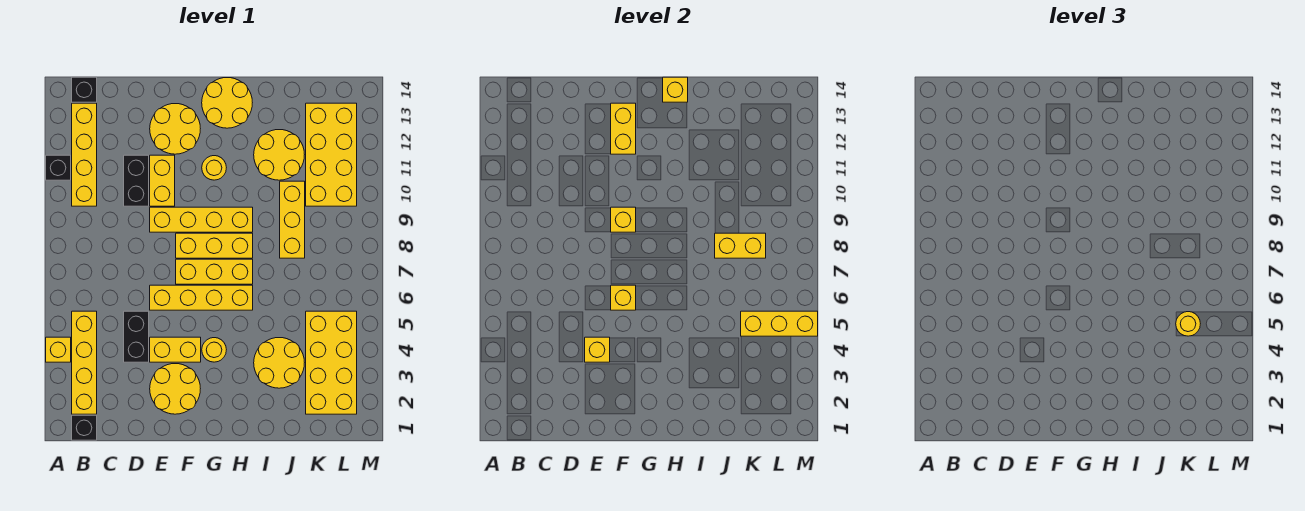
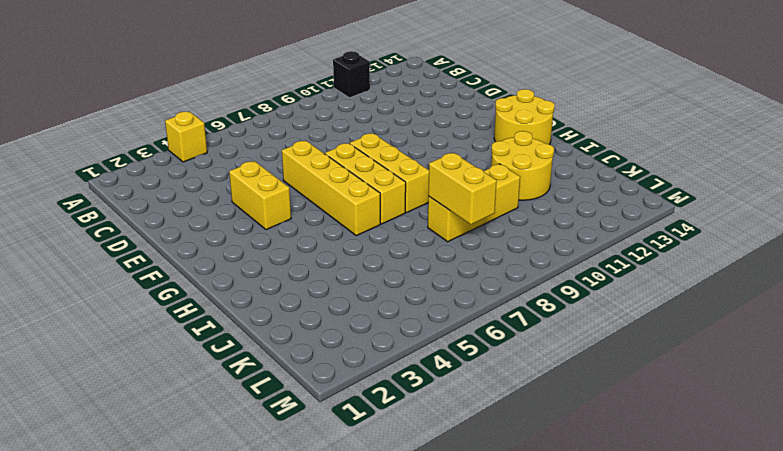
none -> black 1x1 brick [72,415,97,440]
none -> yellow 1x4 brick [72,311,97,414]
none -> yellow 1x4 brick [72,103,97,206]
none -> black 1x1 brick [72,77,97,102]

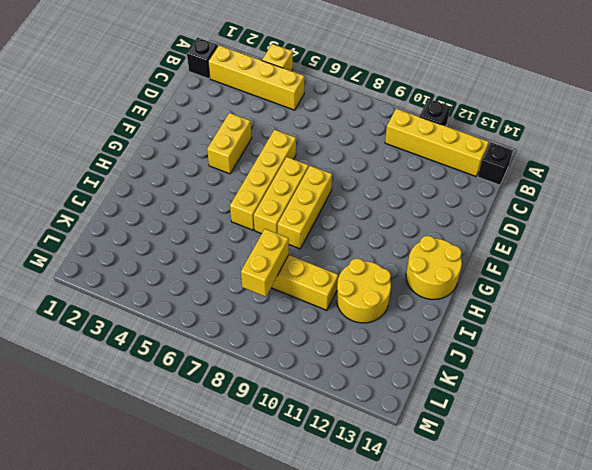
none -> black 1x2 brick [124,311,149,362]
none -> black 1x2 brick [124,155,149,206]
none -> yellow 2x2 round brick [150,364,200,414]
none -> yellow 1x4 brick [150,207,253,232]

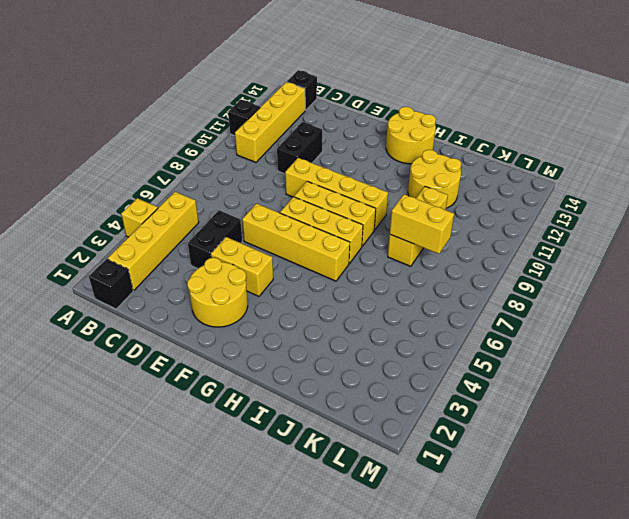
none -> yellow 1x2 brick [150,155,175,206]
none -> yellow 2x2 round brick [150,104,200,154]
none -> yellow 1x1 round brick [202,338,226,362]
none -> yellow 1x1 round brick [202,156,226,180]

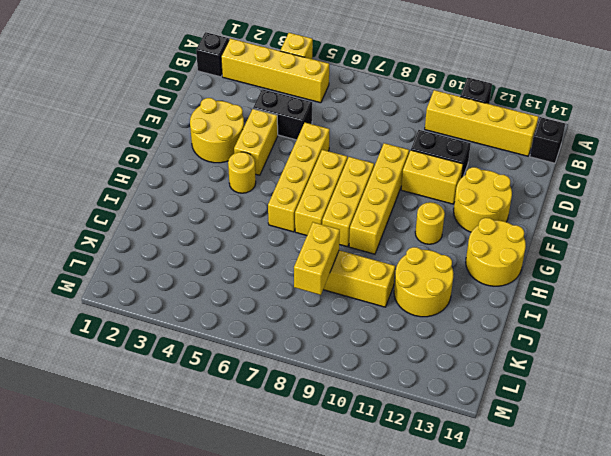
none -> yellow 2x2 round brick [254,338,304,388]
none -> yellow 2x4 brick [306,311,357,414]
none -> yellow 2x4 brick [306,103,357,206]
none -> yellow 1x1 brick [585,337,610,362]

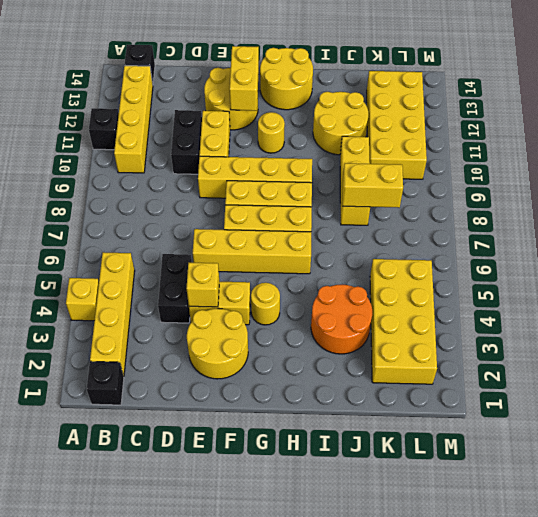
orange 2x2 round brick [311,285,372,354] -> yellow 2x2 round brick [254,338,304,388]
none -> yellow 1x1 brick [611,285,636,310]
none -> yellow 1x1 brick [611,207,636,232]
none -> yellow 1x1 brick [663,77,688,102]
none -> yellow 1x3 brick [741,311,818,336]

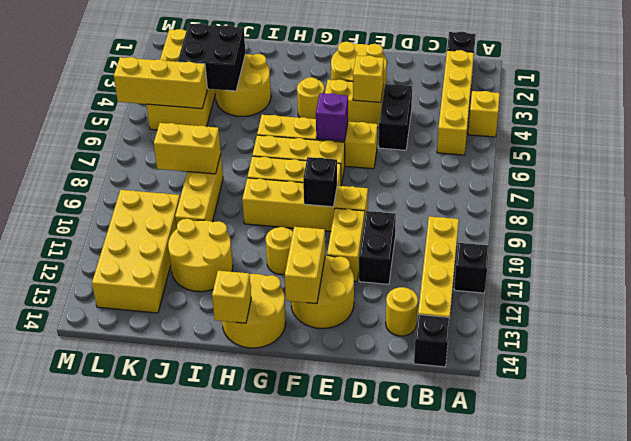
yellow 1x1 round brick [386,287,418,336] -> yellow 1x1 round brick moved to [1176,312,1200,336]
purple 1x1 brick [316,93,348,141] -> yellow 1x1 brick [611,285,636,310]
black 1x1 brick [303,157,337,207] -> yellow 1x1 brick [611,207,636,232]
black 2x2 brick [178,23,245,91] -> none

